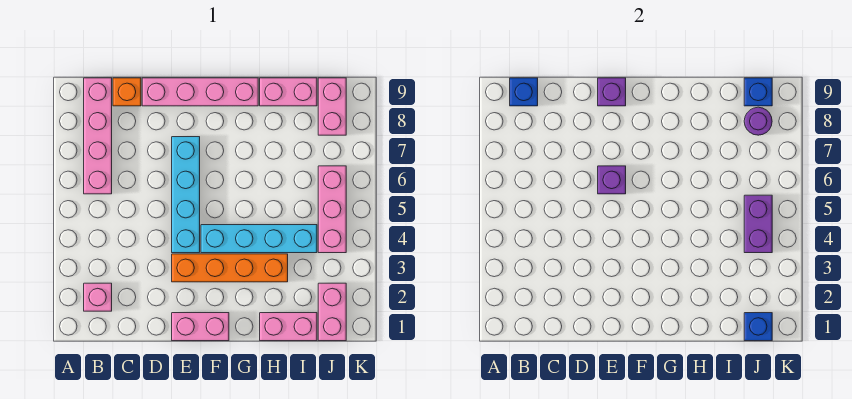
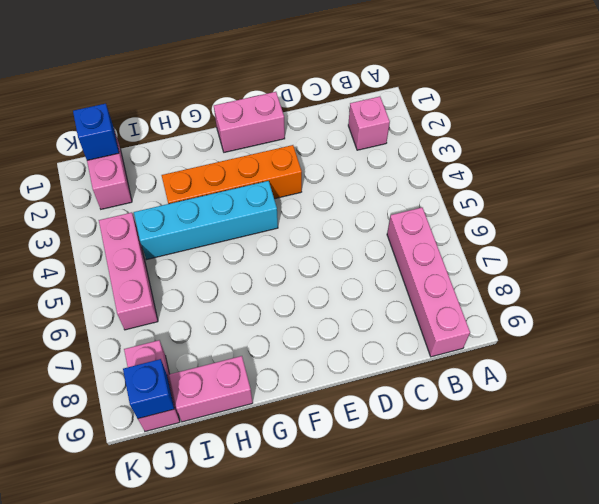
none -> orange 1x1 brick [113,78,141,106]
none -> pink 1x4 brick [142,78,258,106]
none -> cyan 1x4 brick [172,137,200,253]

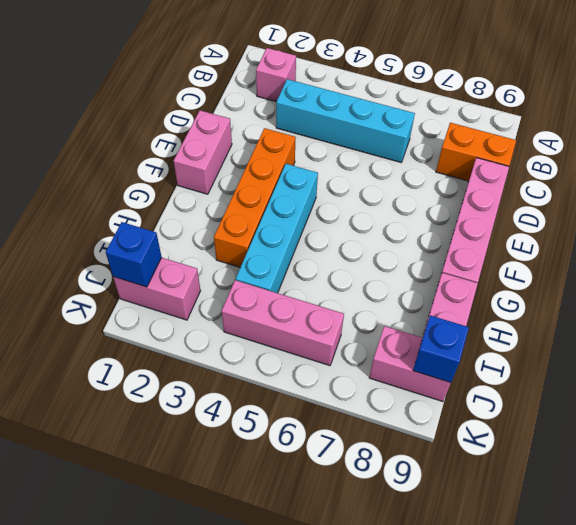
cyan 1x4 brick [276,79,415,162] -> cyan 1x4 brick moved to [172,137,200,253]
orange 1x2 brick [436,123,516,181] -> orange 1x1 brick [113,78,141,106]
none -> pink 1x4 brick [84,78,112,194]
none -> pink 1x2 brick [260,313,317,341]
none -> blue 1x1 brick [510,78,538,106]

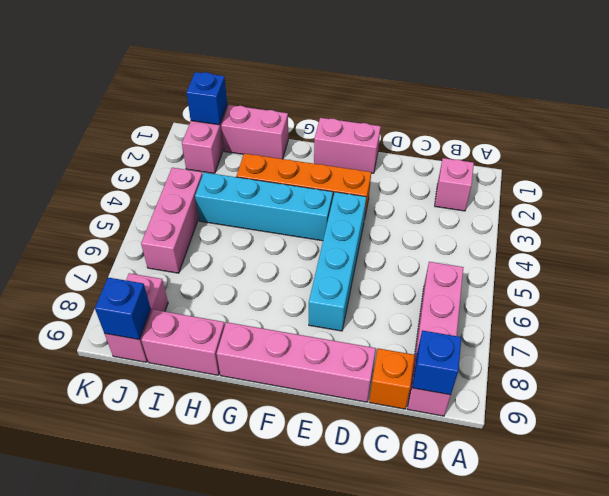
none -> purple 1x1 brick [598,166,626,194]
none -> purple 1x1 brick [598,78,626,106]
none -> purple 1x2 brick [744,195,772,253]

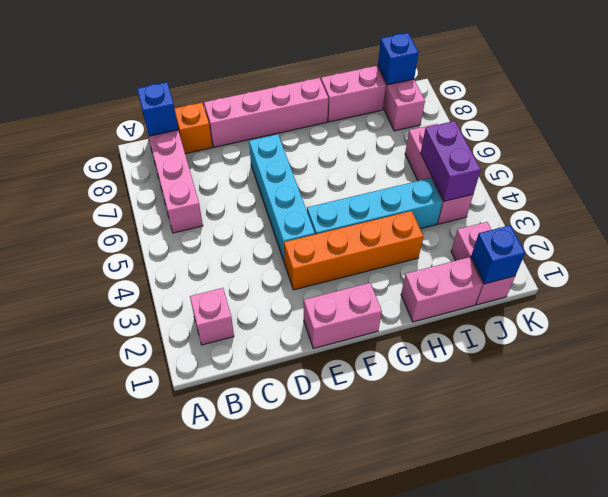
none -> purple 1x1 brick [598,166,626,194]
none -> purple 1x1 brick [598,78,626,106]
none -> purple 1x1 round brick [744,107,772,135]

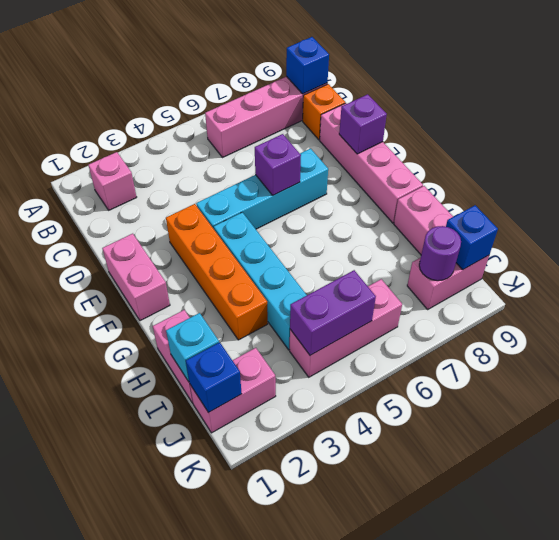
cyan 1x1 brick [166,313,219,382] -> none

